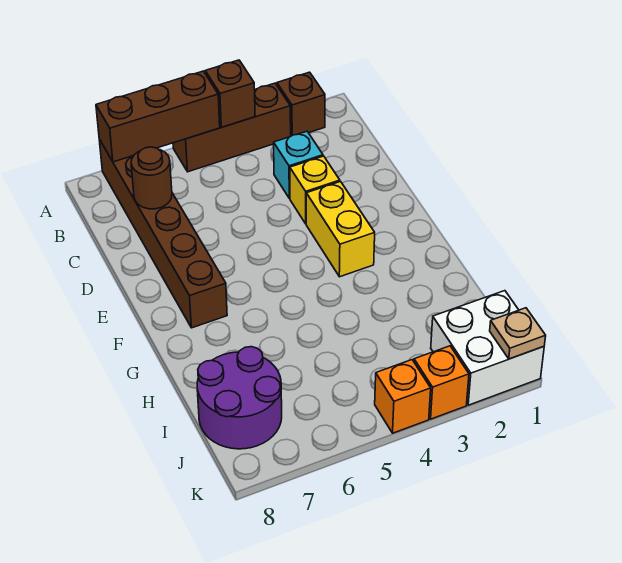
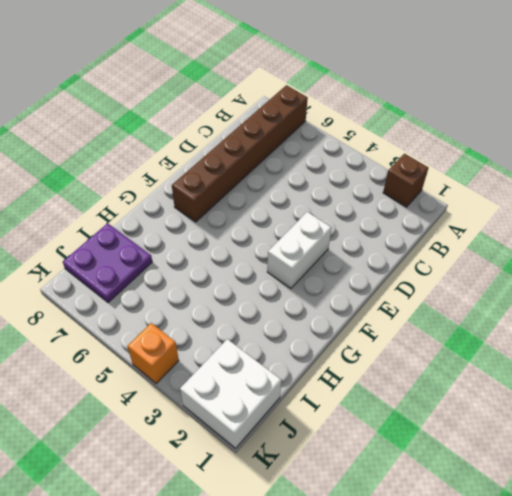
white 1x2 brick [267,212,332,288] -> yellow 1x2 brick [306,182,375,277]
purple 2x2 plate [63,223,152,303] -> purple 2x2 round brick [197,347,282,449]
none -> brown 1x3 brick [173,83,291,172]
none -> cyan 1x1 brick [274,131,323,199]
none -> yellow 1x1 brick [290,156,340,224]

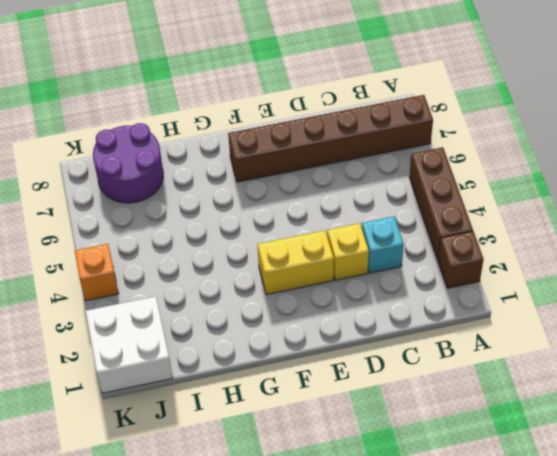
none -> orange 1x1 brick [414,346,469,419]
none -> brown 1x1 brick [205,60,255,127]
none -> brown 1x3 brick [96,71,220,162]

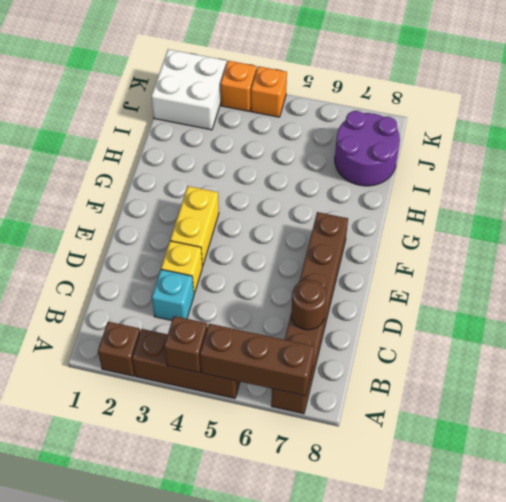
none -> tan 1x1 plate [490,308,546,359]

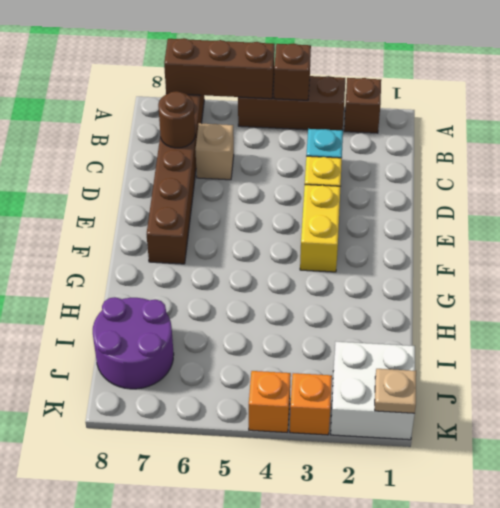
tan 1x1 brick [195,123,234,180] -> none

